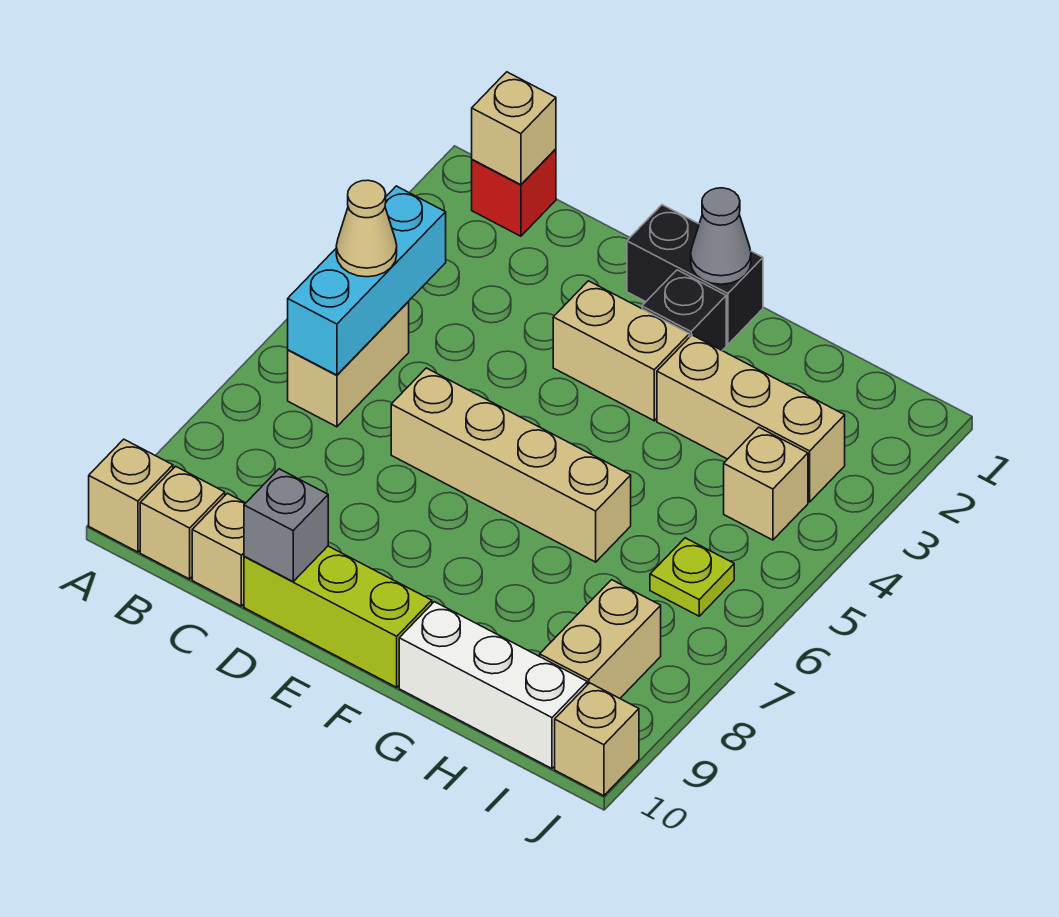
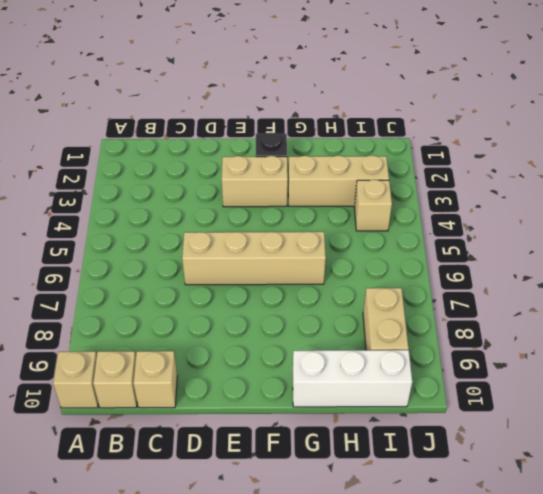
none -> red 1x1 brick [472,149,556,236]
none -> tan 1x2 brick [288,302,409,427]
none -> lime 1x3 brick [244,546,432,687]

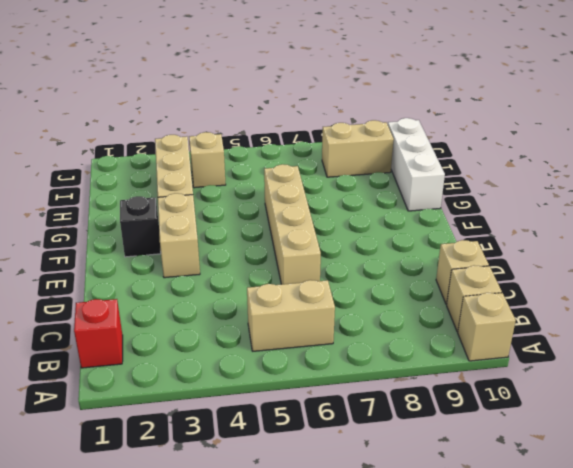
none -> lime 1x3 brick [244,546,432,687]
none -> black 1x2 brick [627,205,763,345]
none -> lime 1x1 plate [650,538,734,616]

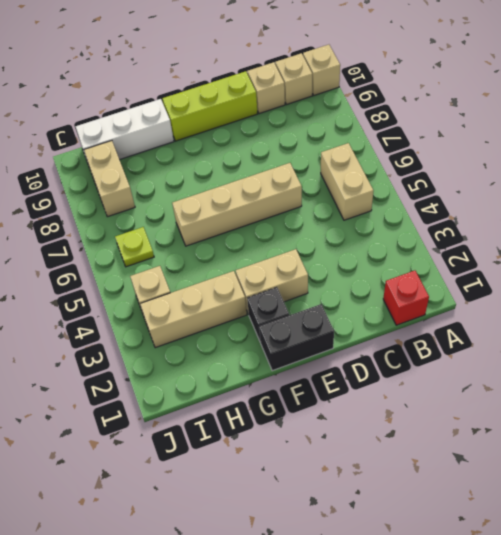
none -> tan 1x1 brick [555,683,639,796]
none -> tan 1x1 brick [472,72,556,185]
none -> cyan 1x3 brick [288,186,446,375]

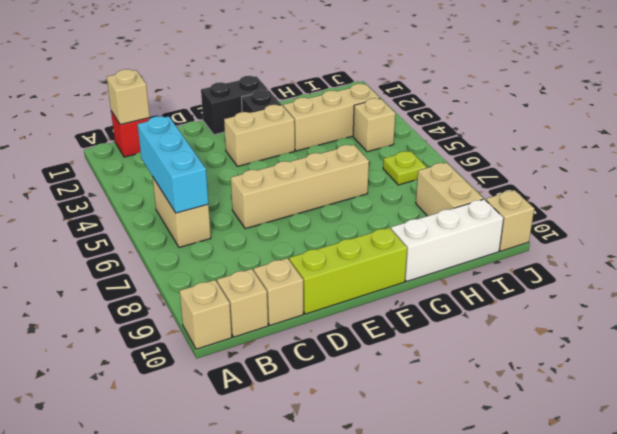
none -> grey 1x1 brick [244,469,328,581]
none -> grey 1x1 cone [691,188,751,284]
none -> tan 1x1 cone [336,180,397,277]

